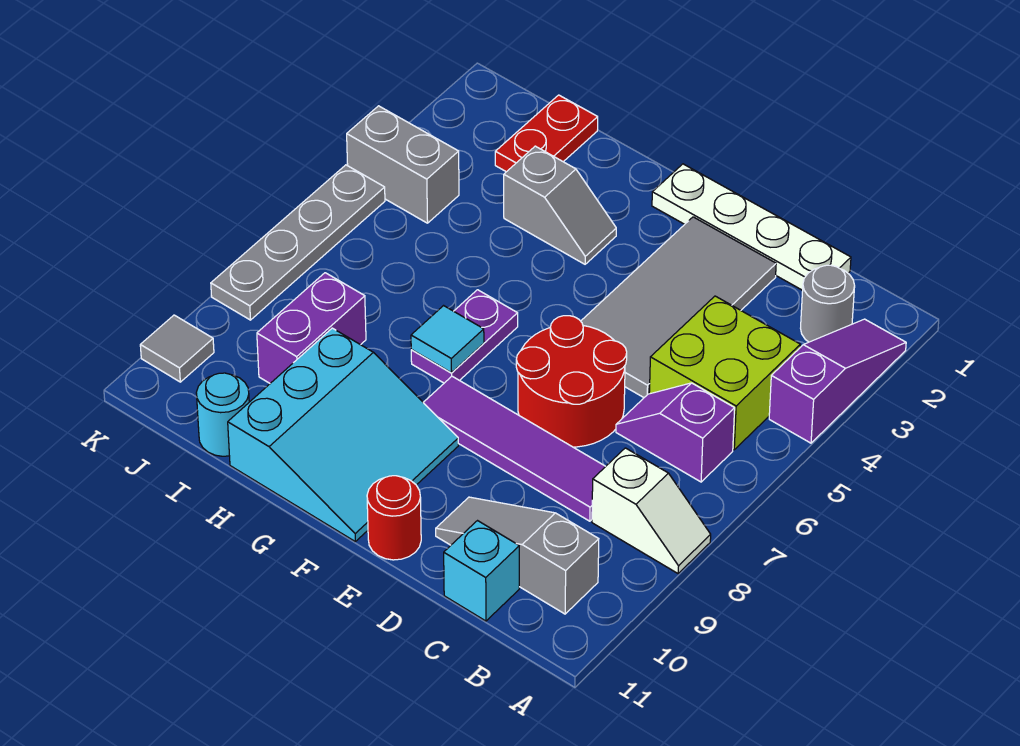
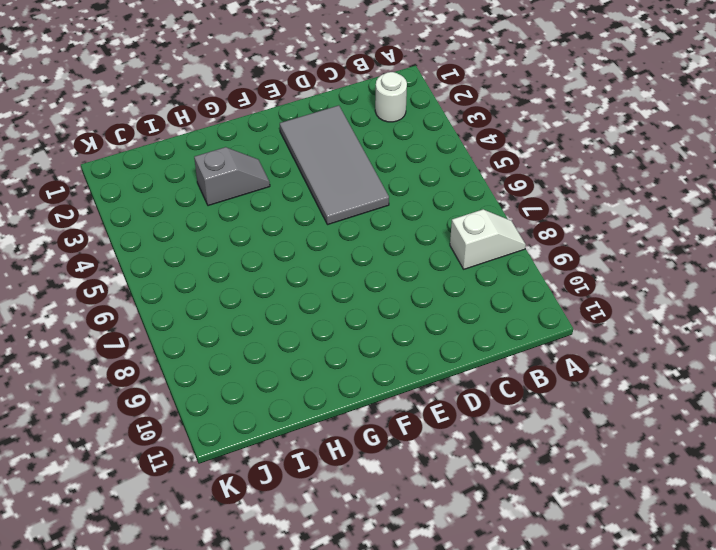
white 1x1 round brick [375,72,407,122] -> grey 1x1 round brick [801,265,855,342]
none -> purple 1x3 slope [769,319,906,443]
none -> lime 2x2 brick [649,296,800,450]
none -> purple 1x2 slope [616,383,735,482]

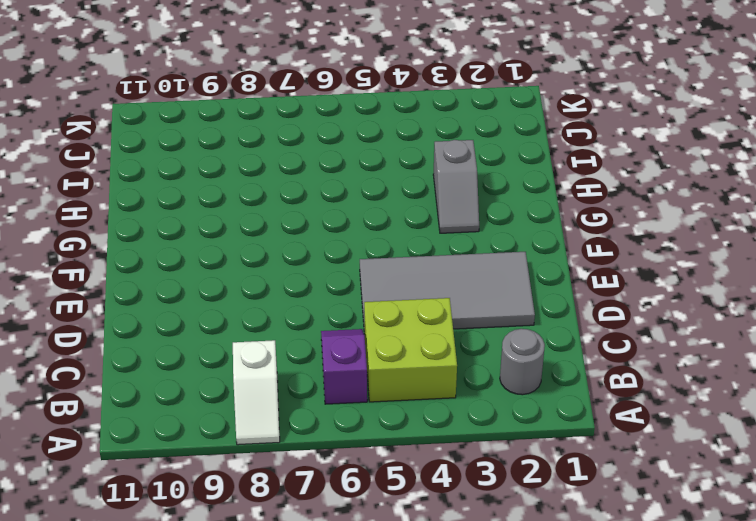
none -> purple 1x3 slope [769,319,906,443]
none -> grey 1x3 slope [436,497,599,614]
none -> white 1x4 plate [652,164,851,290]

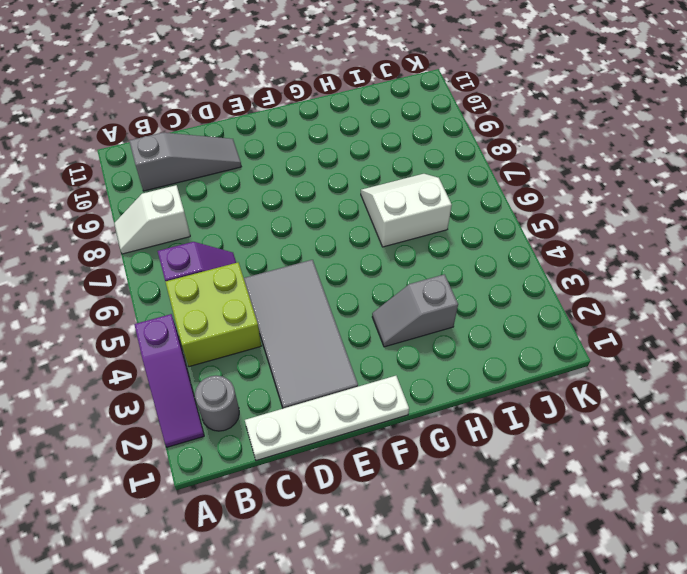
white 2x2 slope [361,174,452,247] -> none
none -> purple 1x4 tile [423,376,606,521]
none -> cyan 1x1 brick [444,521,519,621]
none -> red 2x2 round brick [516,316,627,447]

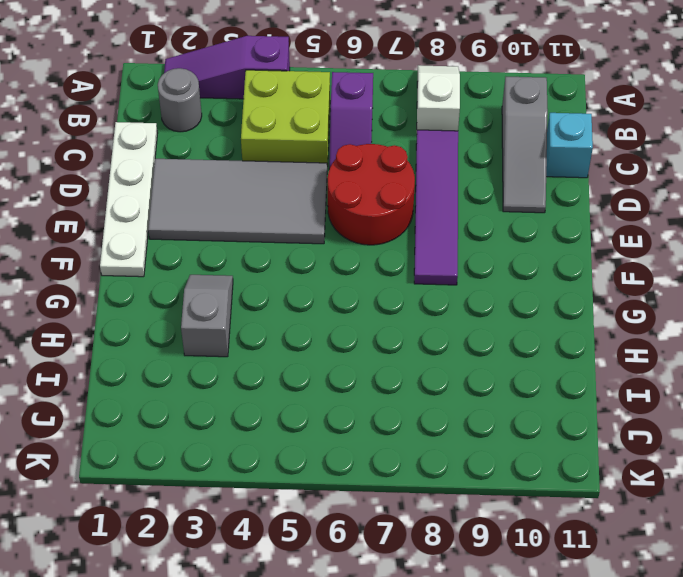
none -> red 1x1 round brick [367,476,421,560]
none -> cyan 3x3 slope [228,328,458,541]
none -> purple 1x2 plate [411,290,518,383]

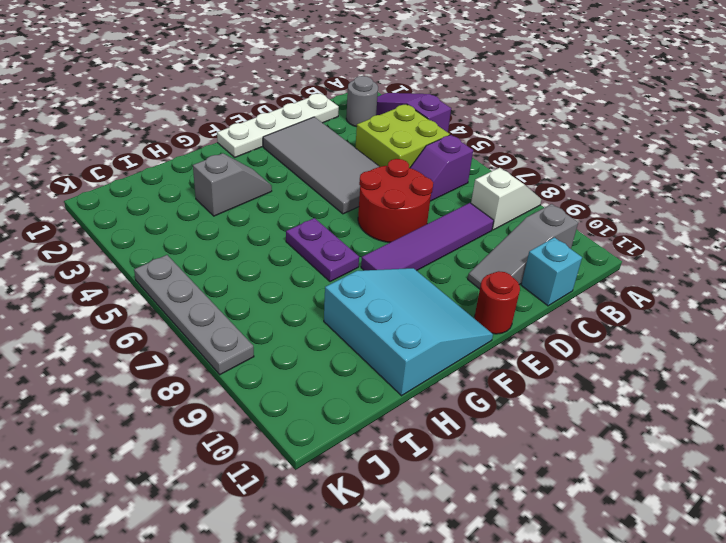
none -> red 1x2 plate [495,95,598,172]
none -> purple 1x2 brick [257,273,366,383]
none -> cyan 1x1 round brick [196,373,249,456]

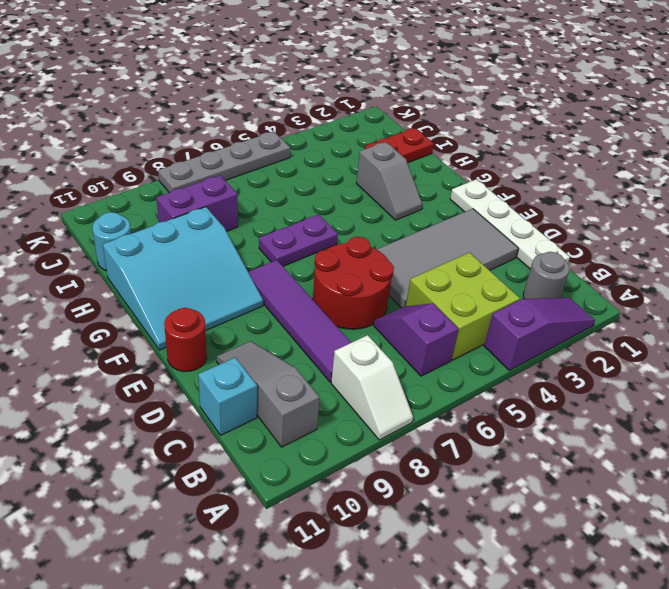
none -> grey 1x2 brick [347,106,459,223]
none -> grey 1x1 tile [140,315,214,382]
none -> cyan 1x1 tile [411,306,484,373]

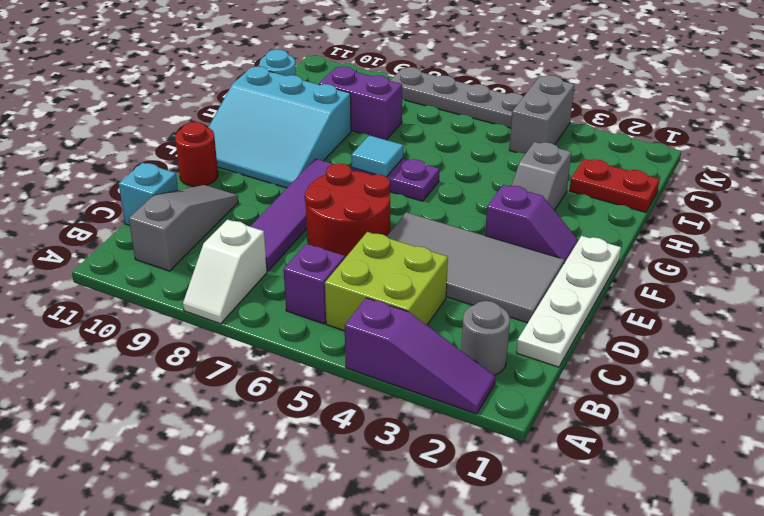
purple 1x2 slope [485,185,578,263] -> none
none -> grey 1x1 tile [140,315,214,382]

